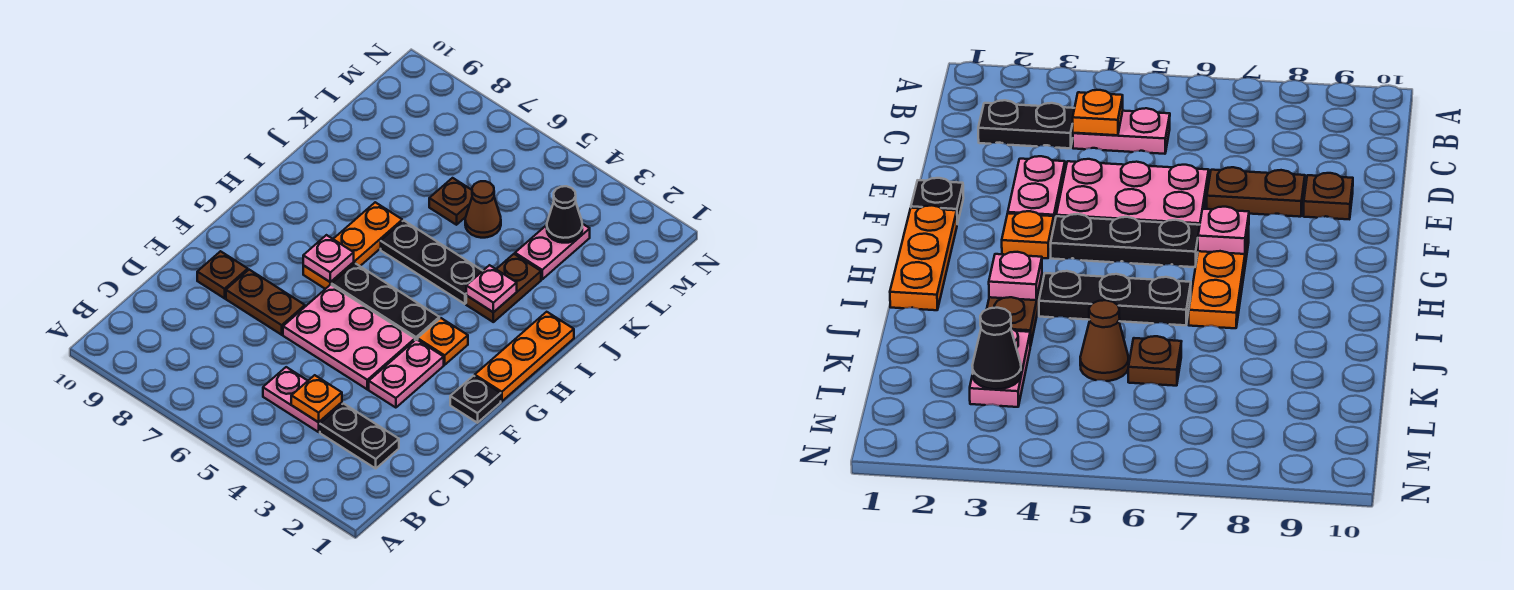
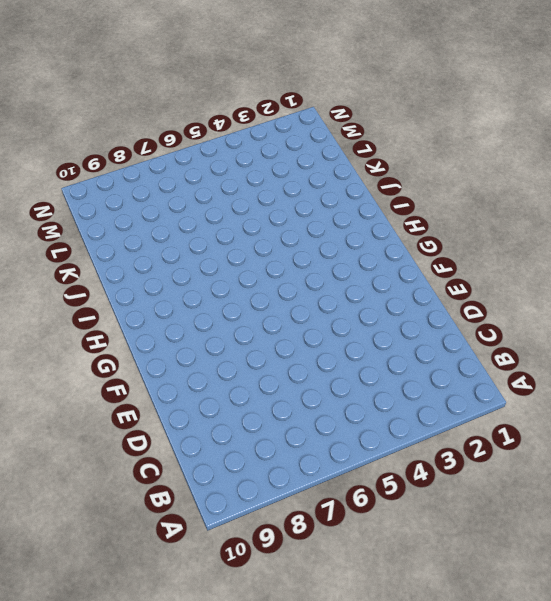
none -> black 1x2 plate [320,403,399,468]
none -> pink 1x2 plate [263,367,342,432]
none -> pink 1x2 plate [369,339,444,408]

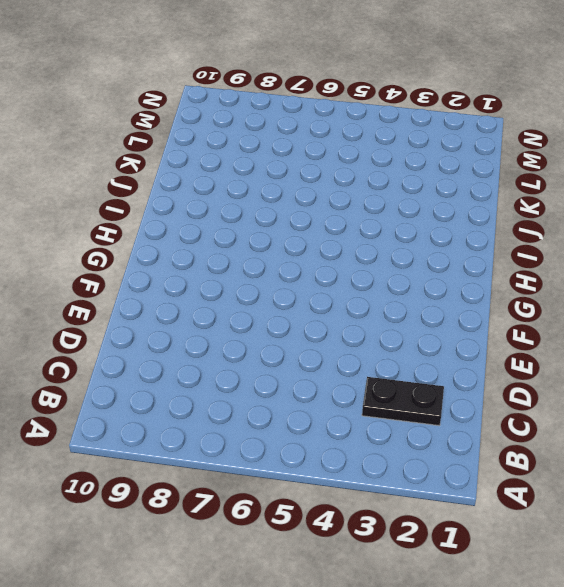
none -> pink 1x2 plate [263,367,342,432]
none -> pink 1x2 plate [369,339,444,408]
none -> pink 2x3 plate [283,285,415,389]

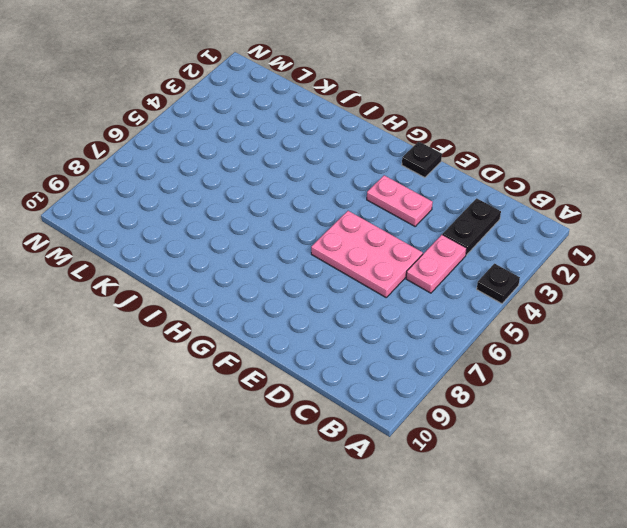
black 1x1 plate [477,264,520,304] -> none
pink 2x3 plate [311,211,423,297] -> pink 2x3 plate turned to [283,285,415,389]
none -> brown 1x2 plate [226,270,305,335]
none -> brown 1x1 plate [197,251,248,298]
none -> orange 1x3 plate [475,312,574,401]

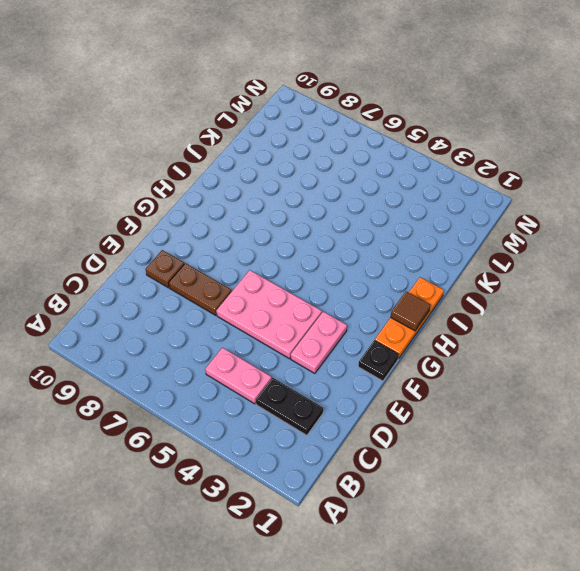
brown 1x1 tile [391,291,431,331] -> none
none -> orange 1x1 plate [418,318,468,365]
none -> black 1x3 plate [332,263,439,340]
none -> orange 1x3 plate [303,202,402,289]

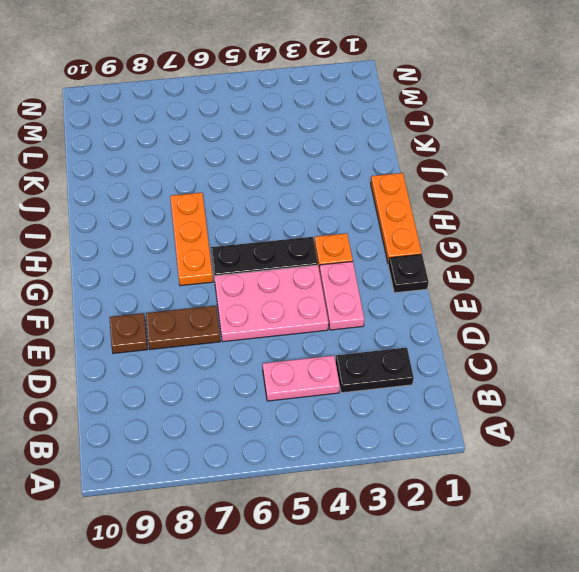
none -> brown 1x2 plate [466,254,541,322]
none -> black 1x3 plate [381,221,482,304]
none -> pink 1x2 plate [515,224,590,279]

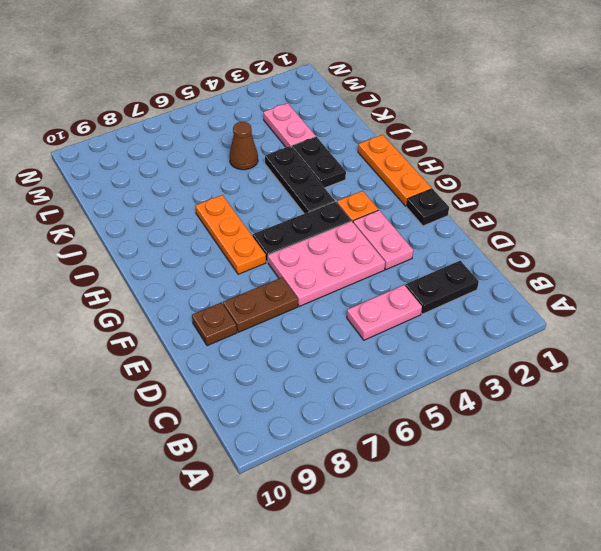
black 1x3 plate [265,146,335,214] -> black 1x3 plate turned to [381,221,482,304]
black 1x2 plate [291,137,346,188] -> brown 1x2 plate [466,254,541,322]
none -> brown 1x1 plate [429,178,472,225]
none -> orange 1x1 plate [291,375,342,422]
none -> pink 1x1 plate [303,235,354,282]

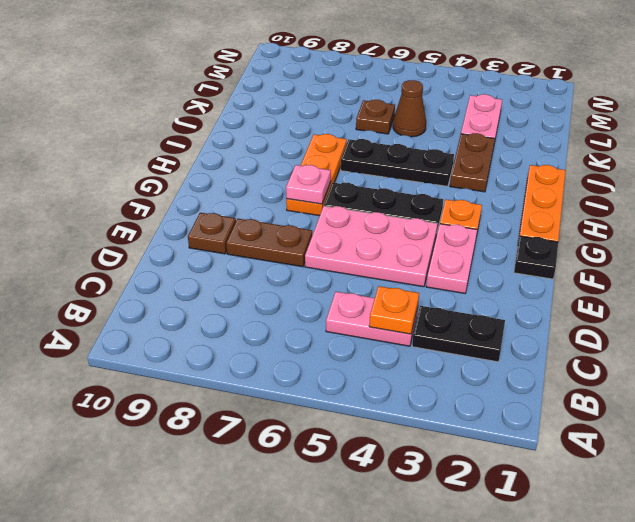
none -> pink 1x1 plate [466,265,517,312]
none -> black 1x1 cone [547,186,582,243]

